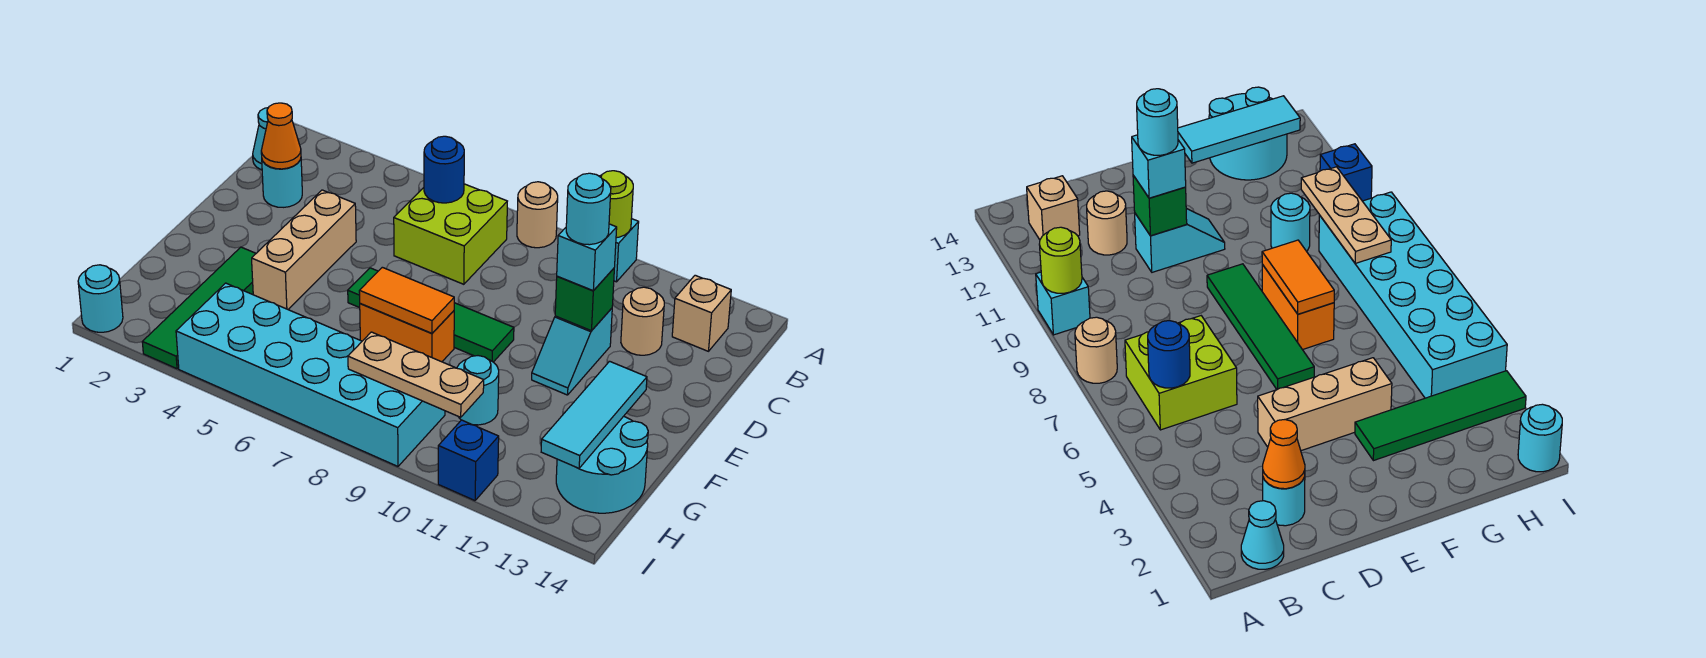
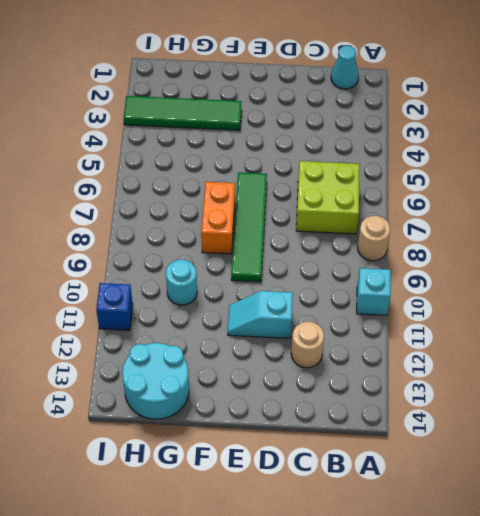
none -> tan 1x1 brick [672,275,731,351]
none -> cyan 1x1 round brick [262,159,302,207]
none -> tan 1x3 brick [252,190,356,309]

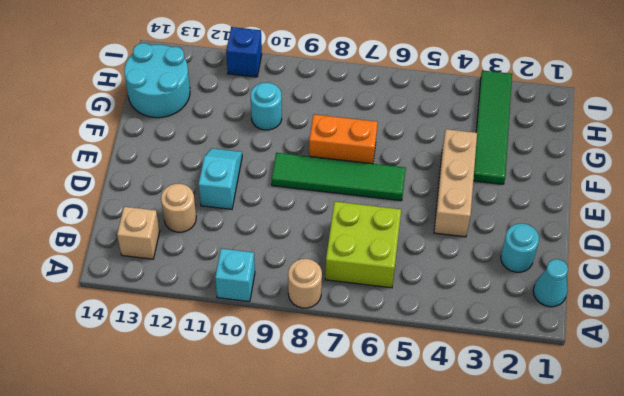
none -> cyan 2x6 brick [176,283,445,466]
none -> cyan 1x1 round brick [78,265,123,332]
none -> lime 1x1 round brick [599,171,633,238]

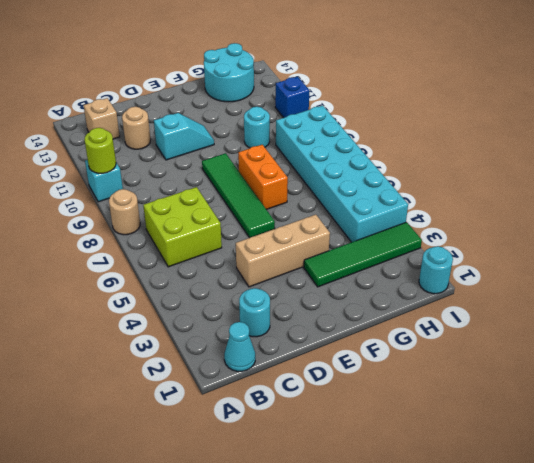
none -> blue 1x1 round brick [424,136,464,203]
none -> orange 1x1 cone [261,103,301,169]
none -> green 1x1 brick [555,269,614,331]

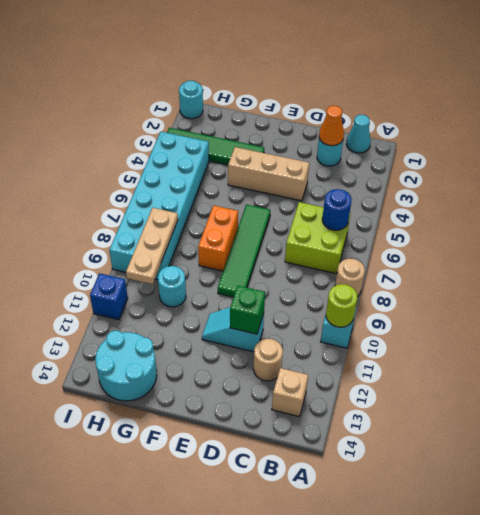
none -> orange 1x2 tile [359,267,454,333]
none -> cyan 1x3 tile [541,361,647,468]
none -> cyan 1x1 brick [557,224,617,291]

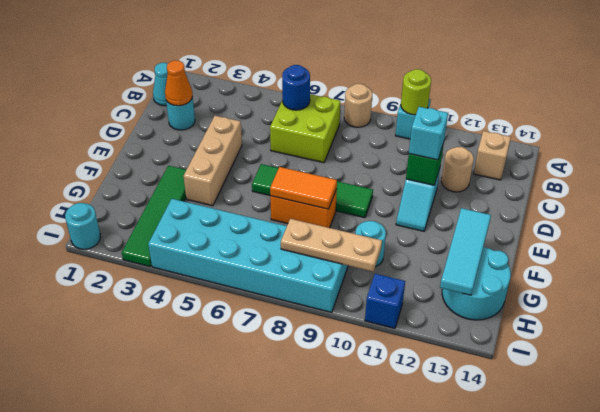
none -> cyan 1x1 round brick [566,173,611,245]

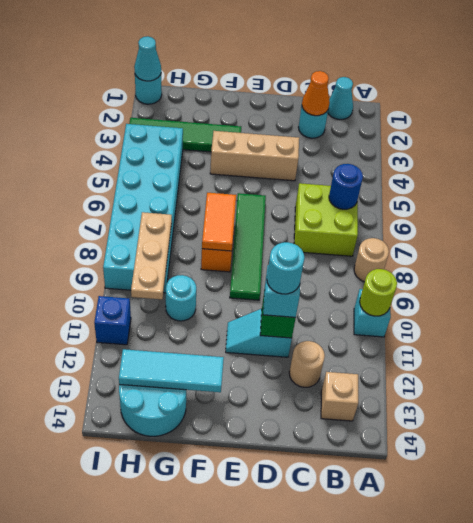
cyan 1x1 cone [134,36,161,81] -> none

